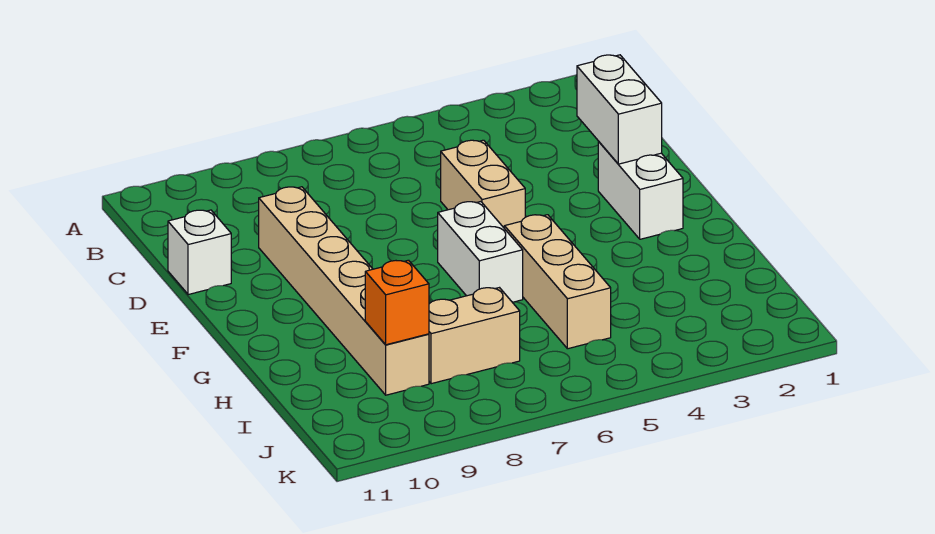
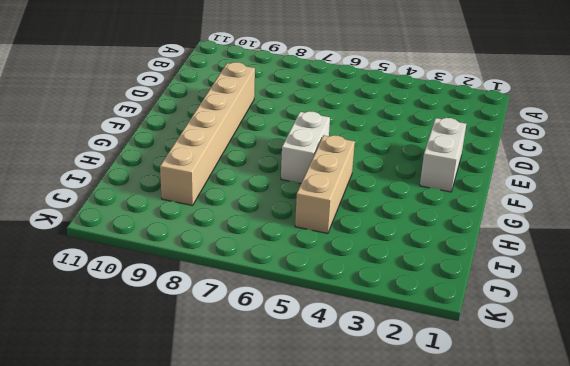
none -> tan 1x2 brick [441,140,525,228]
none -> white 1x1 brick [168,210,231,295]

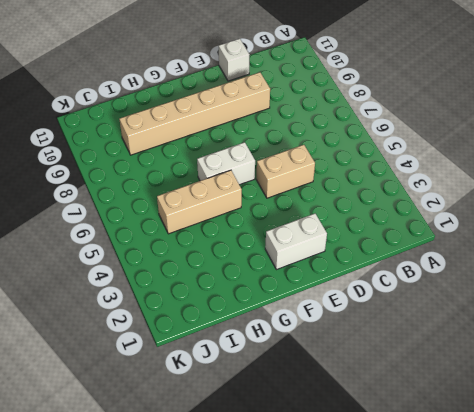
none -> tan 1x2 brick [429,288,520,384]
none -> white 1x2 brick [577,55,662,164]

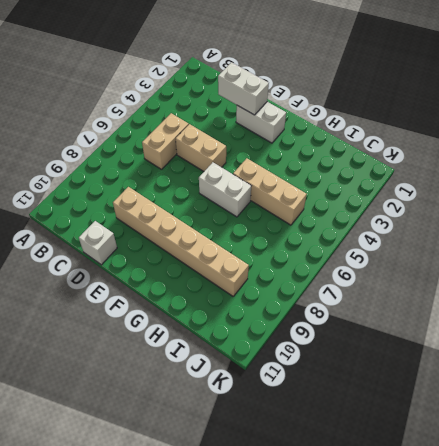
tan 1x2 brick [142,113,189,169] -> tan 1x2 brick moved to [429,288,520,384]
none -> orange 1x1 brick [365,260,429,345]

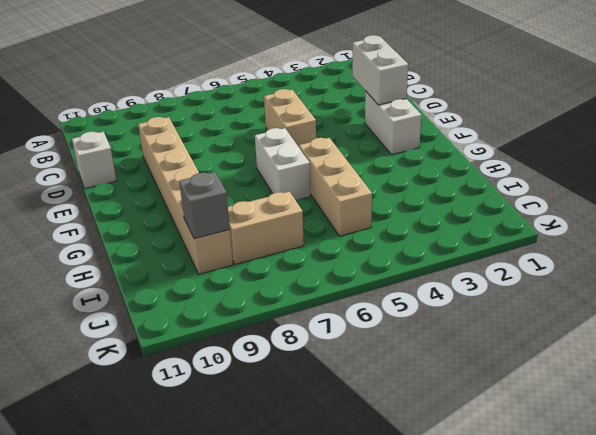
grey 1x1 brick [179,172,230,239] -> orange 1x1 brick [365,260,429,345]

